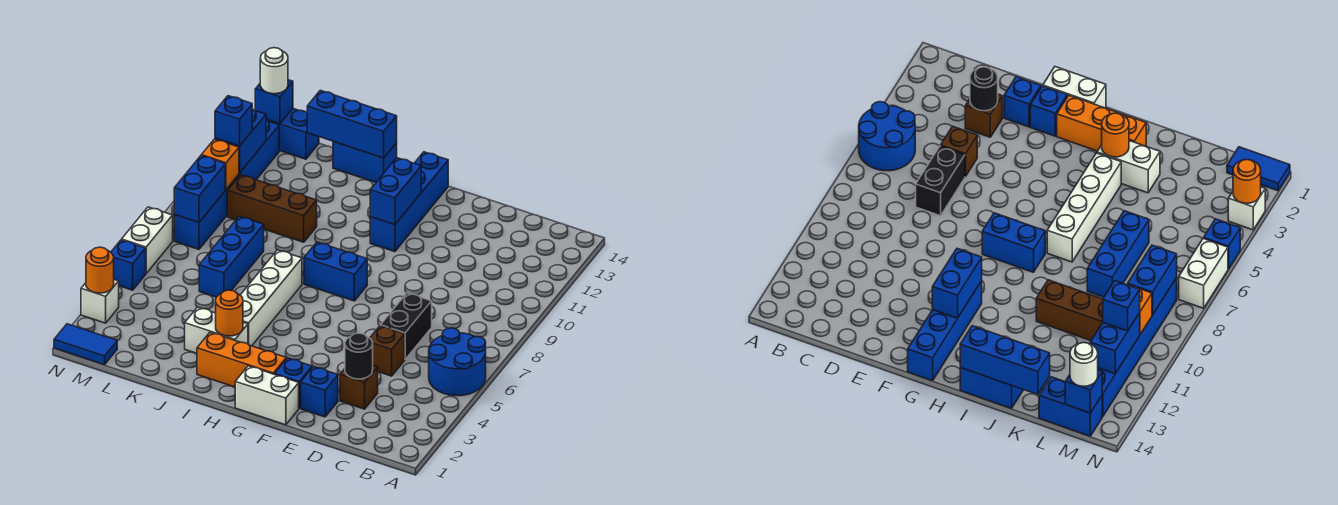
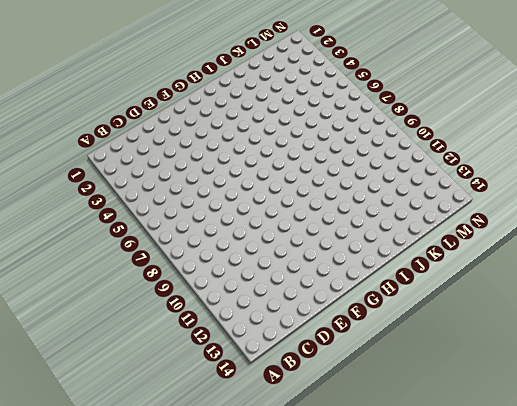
none -> blue 2x2 round brick [429,328,486,396]
none -> brown 1x1 brick [340,365,378,409]
none -> brown 1x1 brick [370,326,405,376]
none -> black 1x2 brick [381,293,432,359]

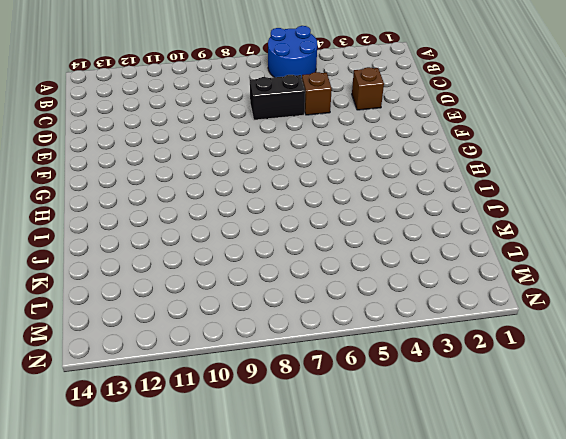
none -> blue 1x1 brick [301,367,338,417]
none -> white 1x2 brick [235,366,299,425]
none -> blue 1x1 brick [275,358,312,408]
none -> orange 1x3 brick [197,332,286,387]

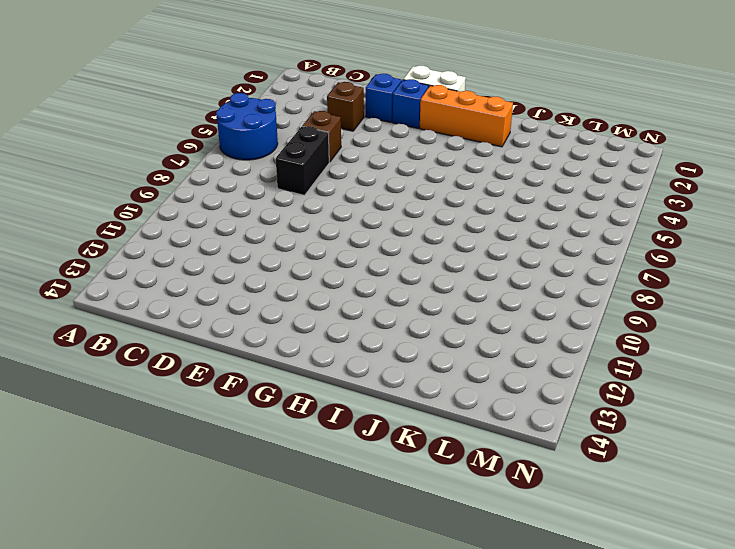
none -> blue 1x2 brick [304,242,367,301]
none -> blue 1x4 brick [370,152,448,252]
none -> white 1x2 brick [185,307,248,353]
none -> white 1x4 brick [240,250,302,346]

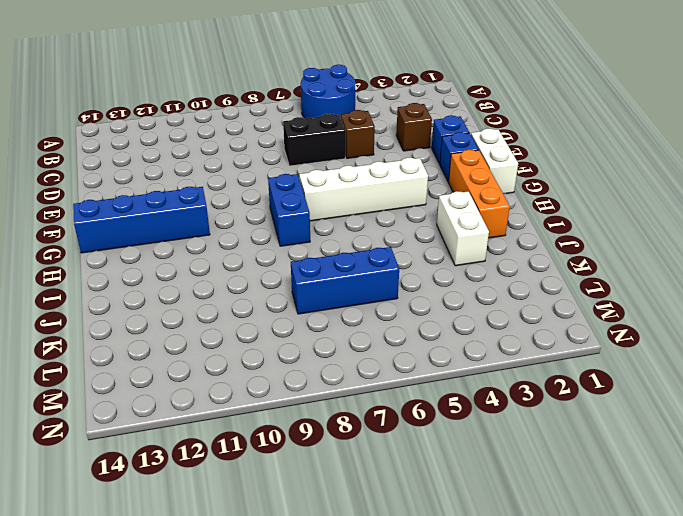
white 1x4 brick [299,158,428,221] -> white 1x4 brick moved to [240,250,302,346]
none -> blue 1x2 brick [333,142,397,182]
none -> brown 1x3 brick [227,175,317,242]
none -> blue 1x2 brick [266,109,319,159]
none -> blue 1x2 tile [54,324,117,365]

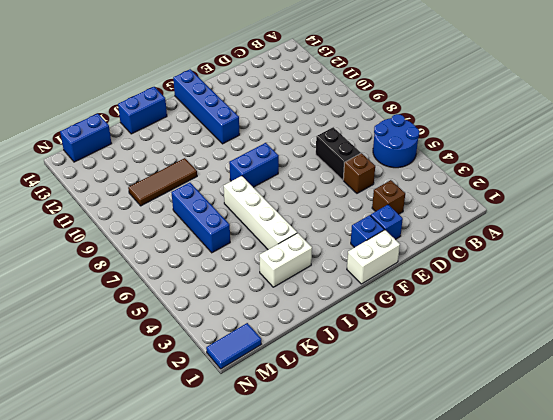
brown 1x3 tile [128,158,197,206] -> brown 1x3 brick [227,175,317,242]
none -> orange 1x3 brick [197,332,286,387]
none -> blue 1x6 brick [174,120,279,249]
none -> white 1x1 brick [81,280,119,323]
none -> blue 1x1 brick [111,240,146,290]

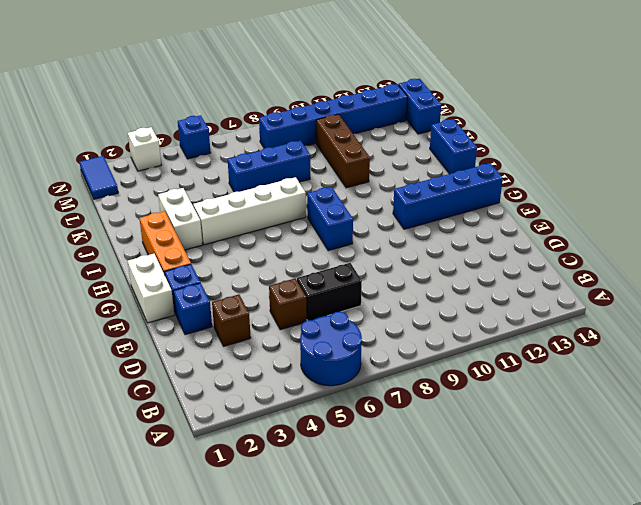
none -> white 1x2 brick [122,207,173,274]
none -> black 1x1 round brick [345,333,373,379]
none -> blue 1x2 brick [370,158,421,225]
none -> orange 1x1 round brick [216,290,243,336]

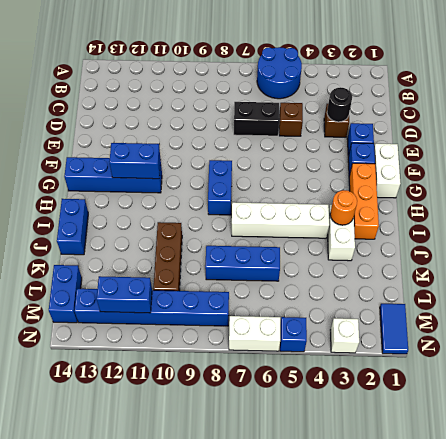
none -> blue 1x3 brick [307,90,397,158]
none -> blue 1x2 brick [174,156,225,222]
none -> orange 1x1 brick [201,139,239,189]
none -> blue 1x1 brick [255,80,293,124]

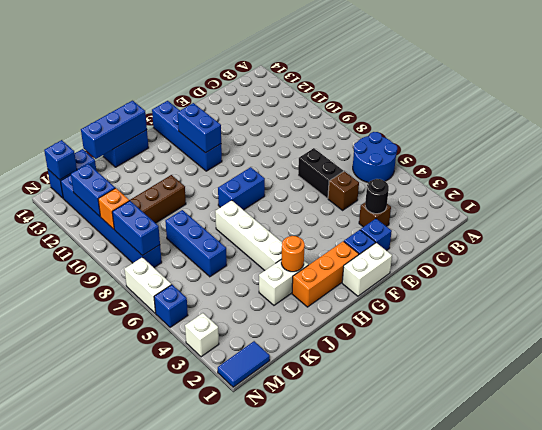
none -> orange 1x1 round brick [86,247,114,293]
none -> blue 1x1 brick [215,96,252,146]
none -> white 1x1 round brick [260,48,288,94]

